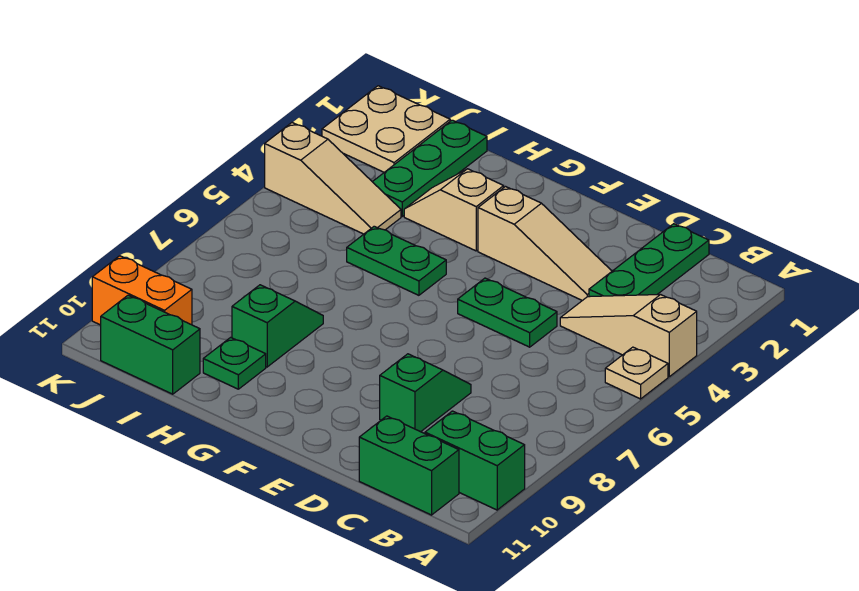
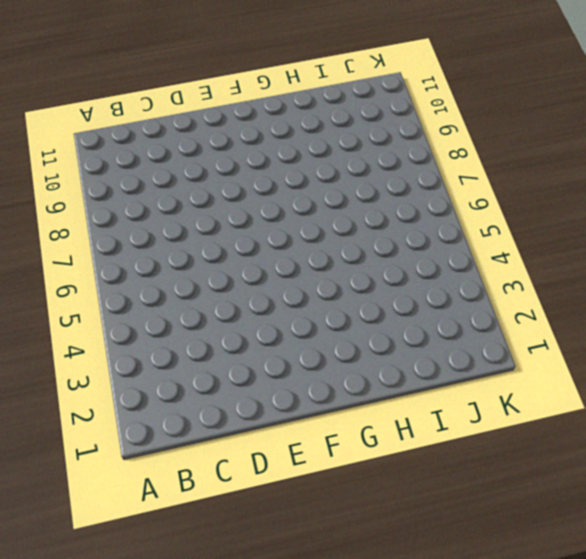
none -> tan 1x3 slope [560,295,697,377]
none -> tan 1x1 plate [605,347,668,399]
none -> green 1x2 brick [425,411,525,510]

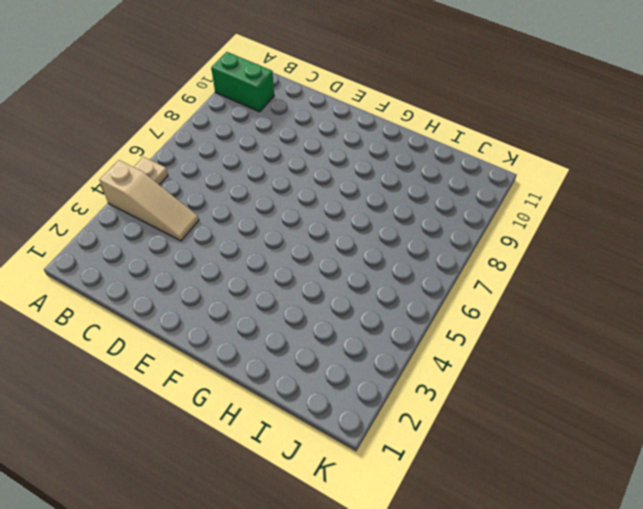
none -> green 1x2 brick [359,416,459,515]
none -> green 1x3 plate [589,224,709,297]
none -> tan 1x3 slope [478,187,612,301]

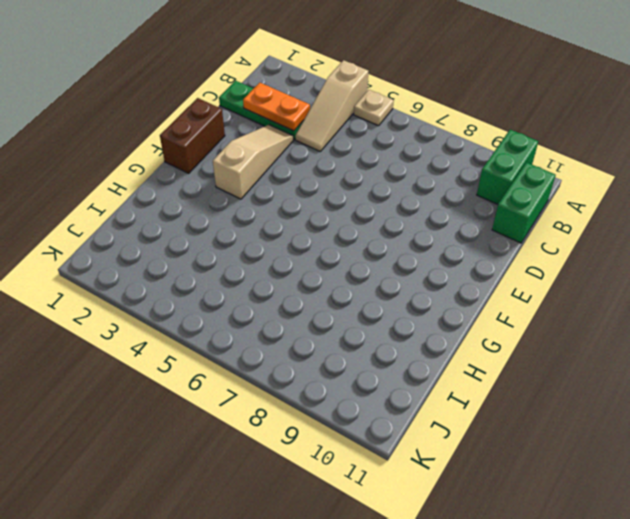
orange 1x2 plate [243,83,310,131] -> none
brown 1x2 brick [160,98,225,173] -> none
none -> green 1x2 plate [458,278,557,347]
none -> green 1x2 slope [380,354,471,432]
none -> tan 1x2 slope [404,169,504,251]

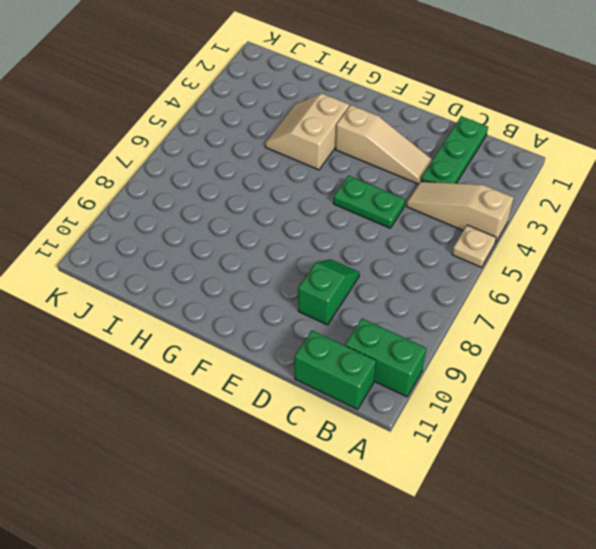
tan 2x2 slope [265,94,349,170] -> tan 1x2 slope [404,169,504,251]
none -> green 1x2 plate [347,226,446,295]
none -> green 1x2 slope [232,285,323,367]
none -> green 1x1 plate [203,337,266,389]

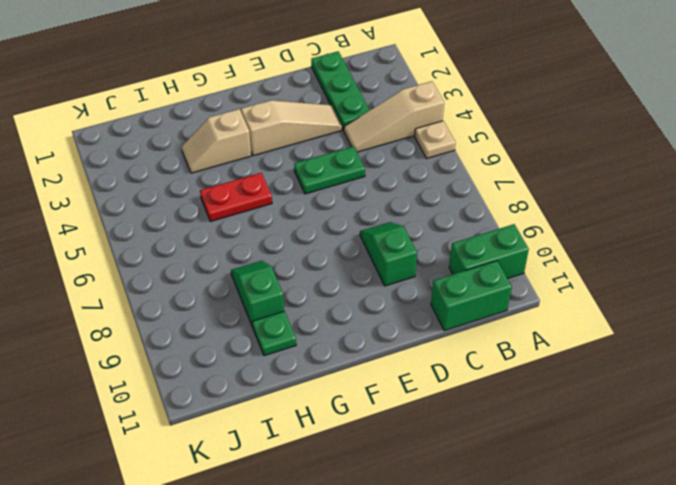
red 1x2 plate [200,173,272,222] -> green 1x2 plate [347,226,446,295]
none -> green 1x3 plate [373,120,487,216]
none -> tan 1x3 slope [265,123,401,234]
none -> green 1x2 brick [101,295,200,394]

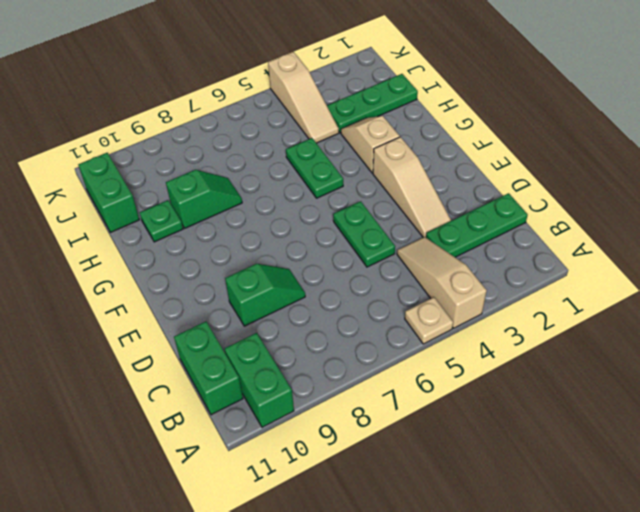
none -> tan 2x2 plate [322,86,450,172]
none -> orange 1x2 brick [92,256,192,325]

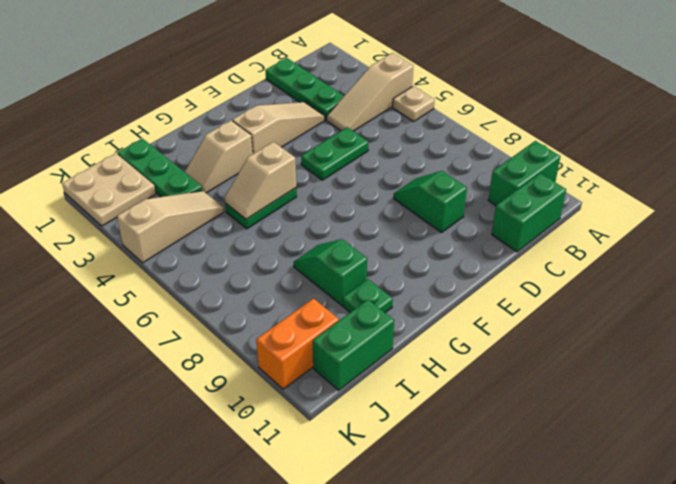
tan 1x2 slope [225,142,296,219] -> none

